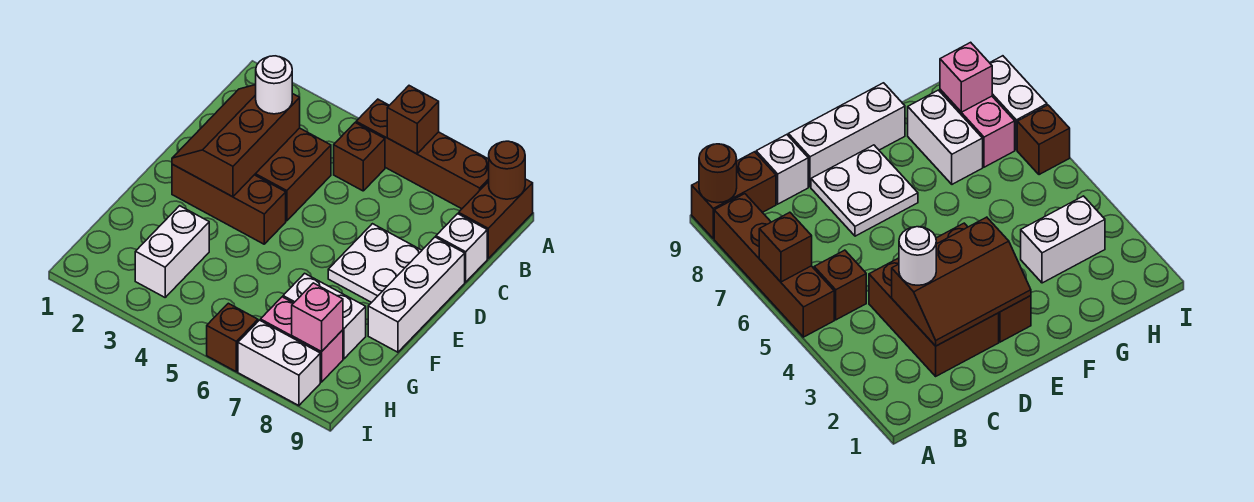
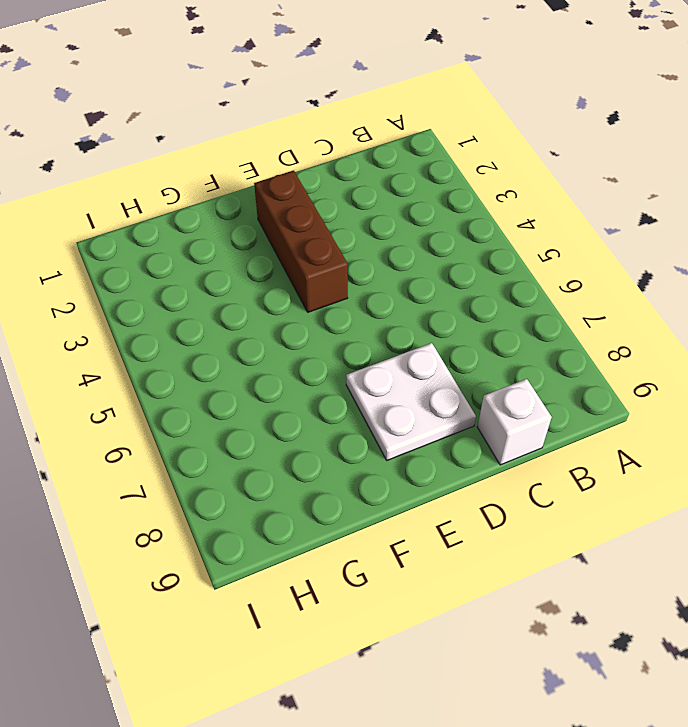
none -> brown 1x4 brick [356,99,489,209]
none -> brown 1x2 brick [459,179,533,258]
none -> brown 1x1 brick [334,123,385,191]

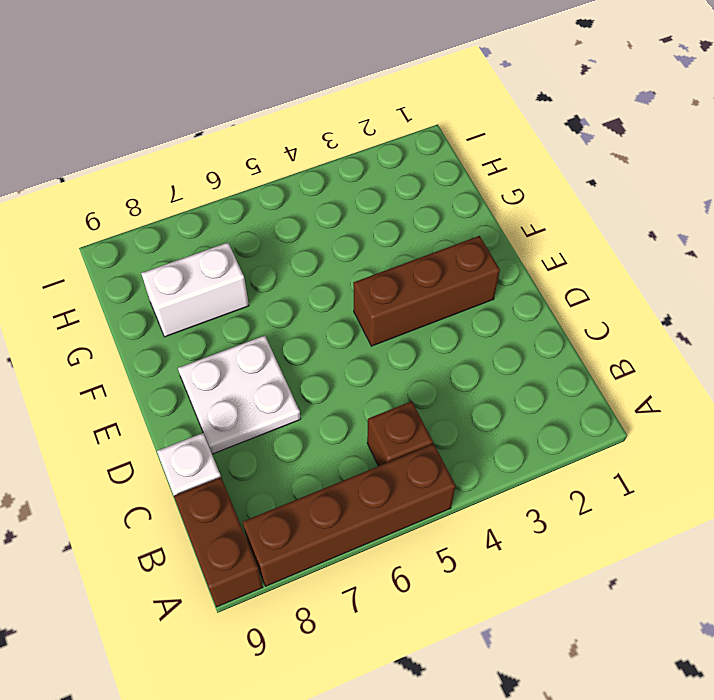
none -> brown 2x3 brick [255,128,331,221]
none -> white 1x3 brick [368,237,465,352]
none -> white 1x2 brick [135,206,209,297]

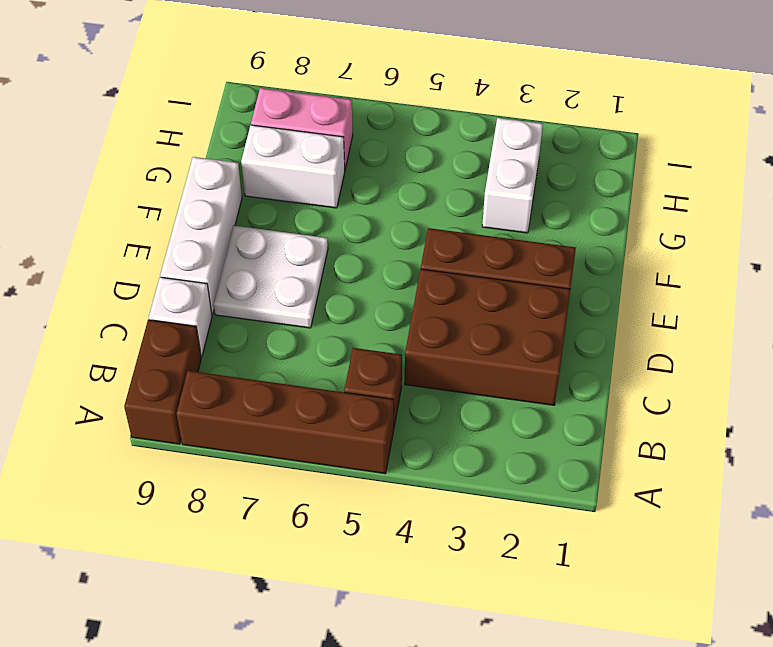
none -> brown 1x1 brick [207,303,258,372]
none -> white 1x2 brick [238,320,320,406]
none -> brown 1x1 brick [387,86,439,154]

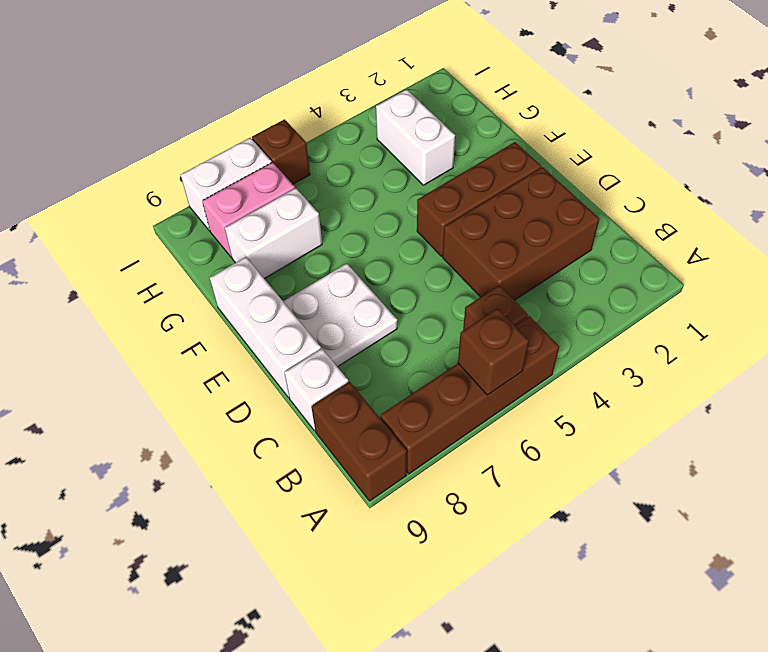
none -> brown 1x1 round brick [489,141,525,199]
none -> brown 2x3 slope [172,85,300,197]
none -> pink 1x1 brick [292,283,343,352]

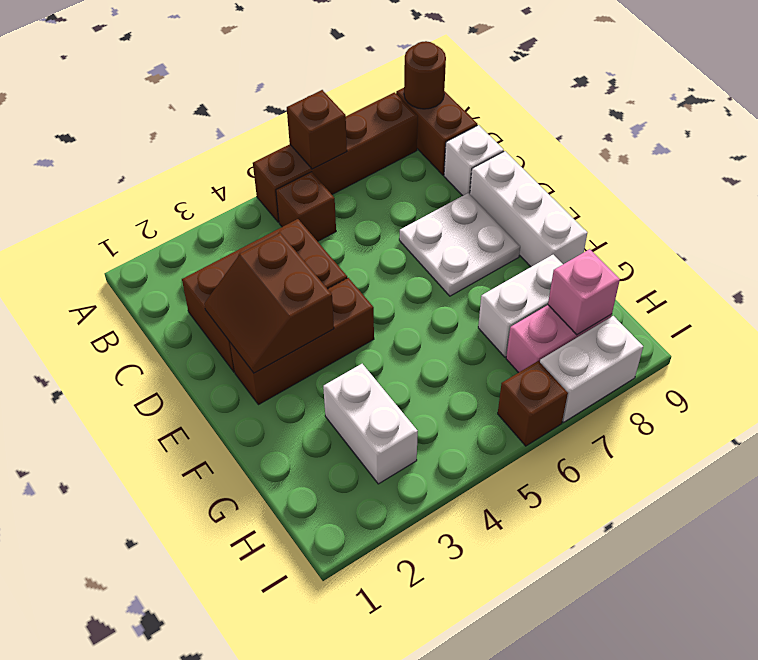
brown 2x2 slope [204,233,334,373] -> brown 2x3 slope [172,85,300,197]
none -> white 1x1 round brick [255,56,292,114]

